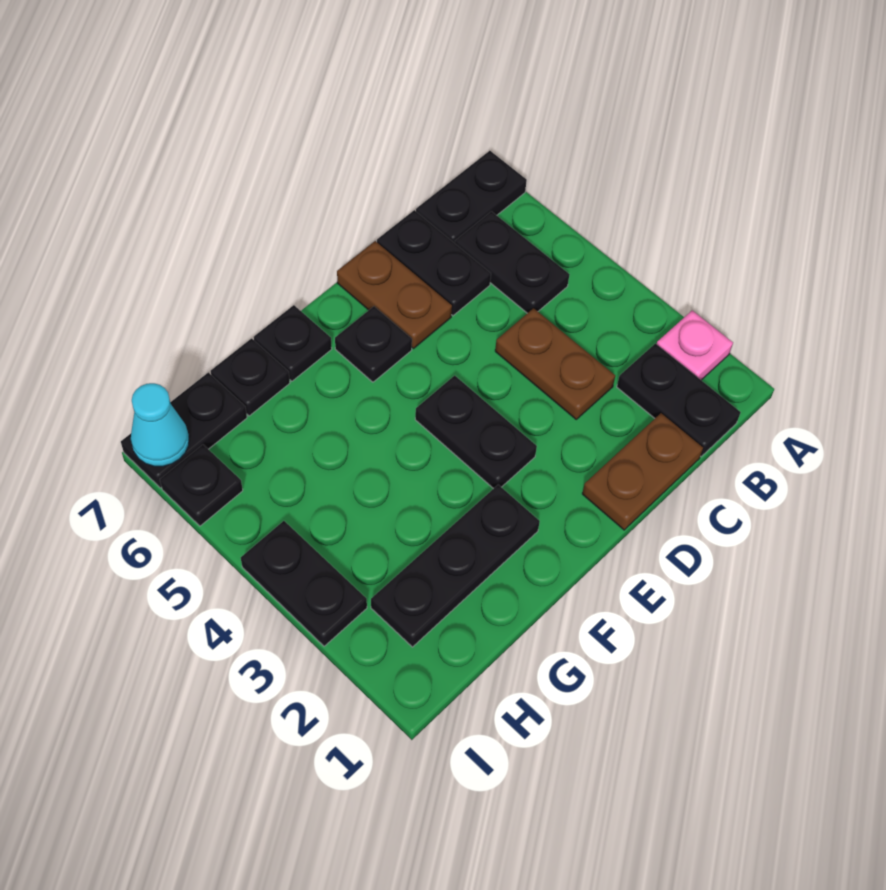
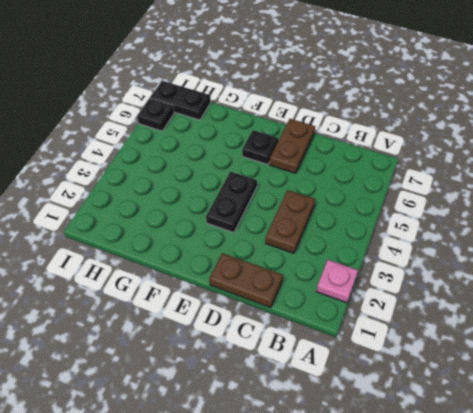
none -> black 1x2 plate [416,151,527,243]
none -> black 1x2 plate [617,343,741,457]
none -> black 1x2 plate [455,211,570,313]

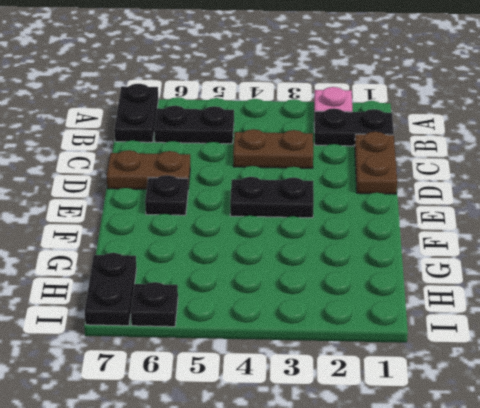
none -> black 1x2 plate [377,210,491,316]
none -> black 1x3 plate [371,485,540,647]
none -> black 1x1 plate [254,305,332,381]

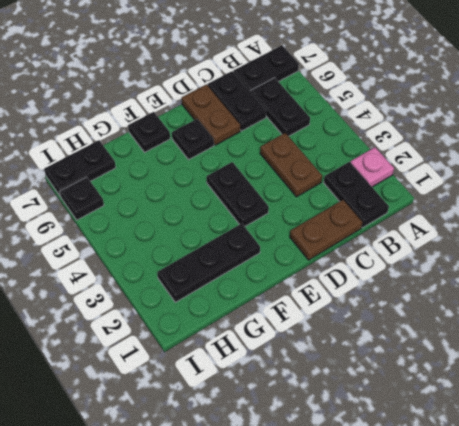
none -> black 1x1 plate [211,338,290,416]
none -> black 1x2 plate [241,521,367,646]
none -> cyan 1x1 cone [131,383,189,466]

